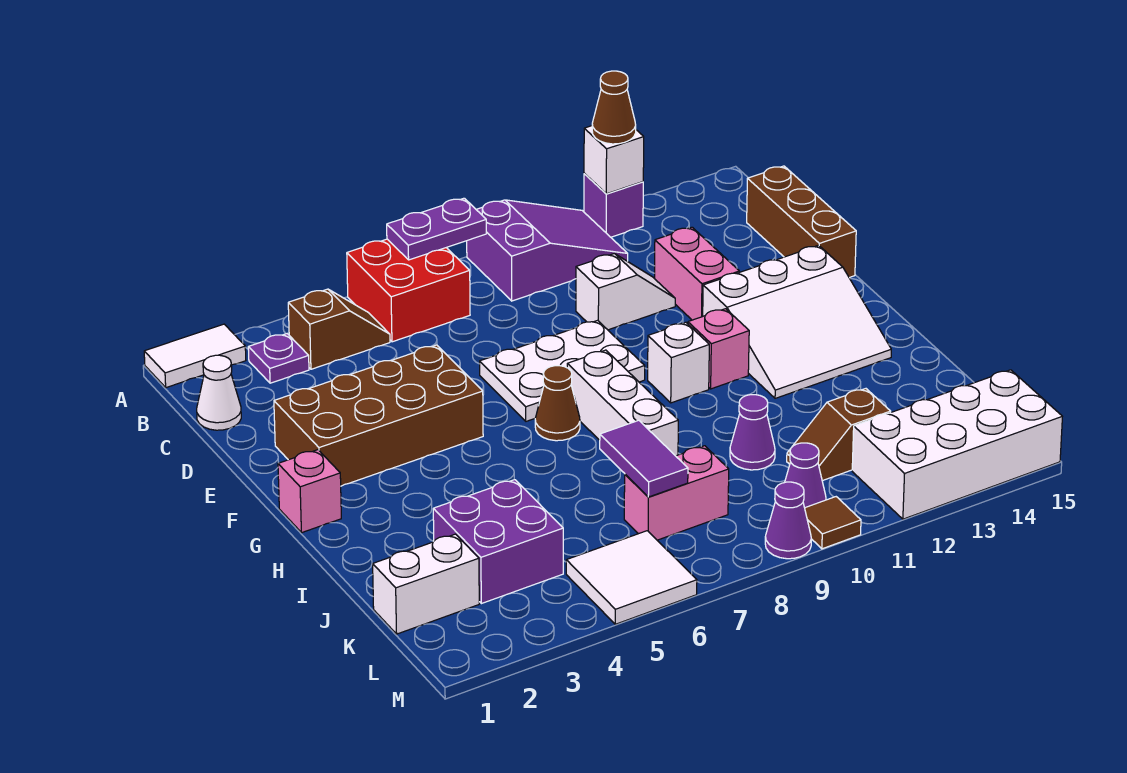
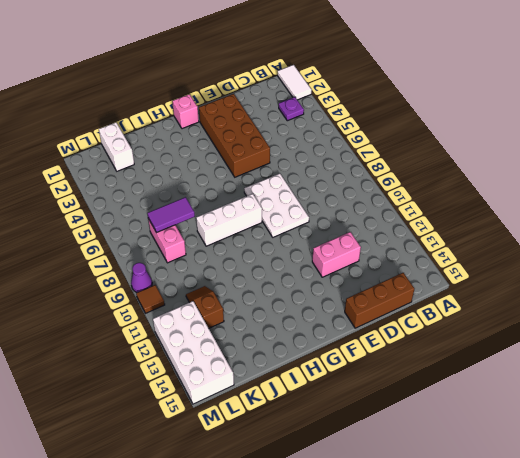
none -> red 2x2 brick [347,239,470,342]
none -> purple 2x3 slope [467,200,628,301]
none -> purple 1x1 brick [584,173,643,237]
none -> brown 1x2 slope [288,289,390,369]

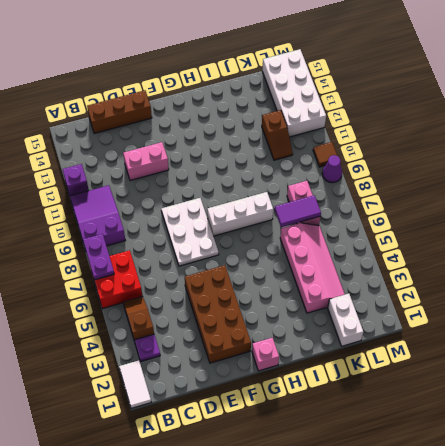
pink 2x4 slope [280,223,345,313] -> purple 2x2 brick [433,480,563,604]
none -> white 1x1 cone [197,355,241,430]
none -> white 1x2 slope [576,254,675,330]
none -> white 3x3 slope [703,245,891,398]
none -> brown 1x1 cone [535,366,580,441]

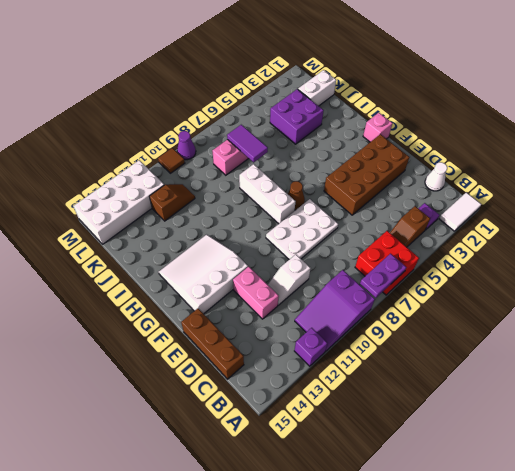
none -> white 1x1 brick [648,322,709,403]
none -> pink 1x1 brick [688,309,749,389]
none -> purple 1x1 cone [730,395,775,470]
none -> white 2x2 tile [566,531,697,624]

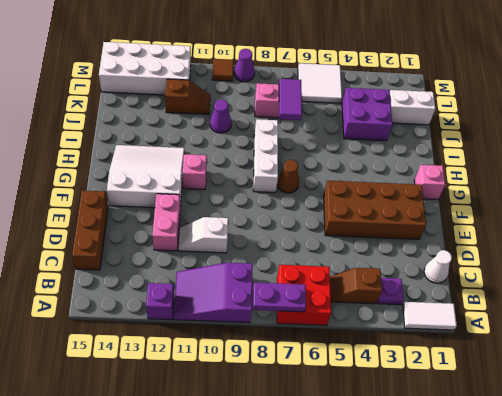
none -> white 2x3 plate [480,320,645,421]
none -> white 1x1 brick [648,322,709,403]
none -> purple 1x1 cone [785,443,826,508]
none -> white 1x1 brick [584,126,644,194]

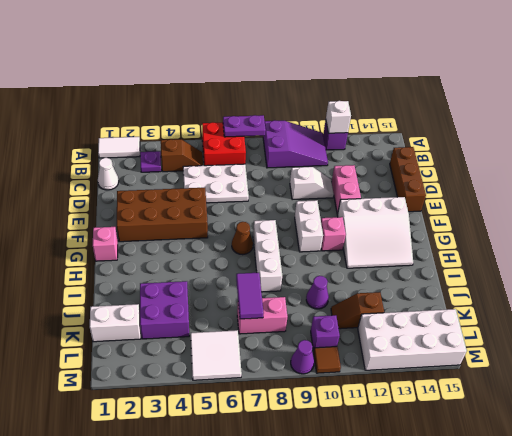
white 2x3 plate [183,164,249,203] -> white 2x3 plate moved to [480,320,645,421]
white 1x2 brick [295,200,323,252] -> white 1x1 brick [648,322,709,403]
purple 1x1 brick [311,315,340,351] -> purple 1x1 cone [785,443,826,508]
none -> brown 1x1 cone [592,71,636,144]

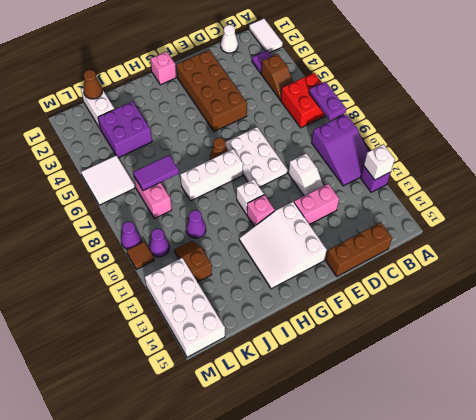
brown 1x1 cone [83,70,103,99] -> brown 1x1 cone moved to [592,71,636,144]

